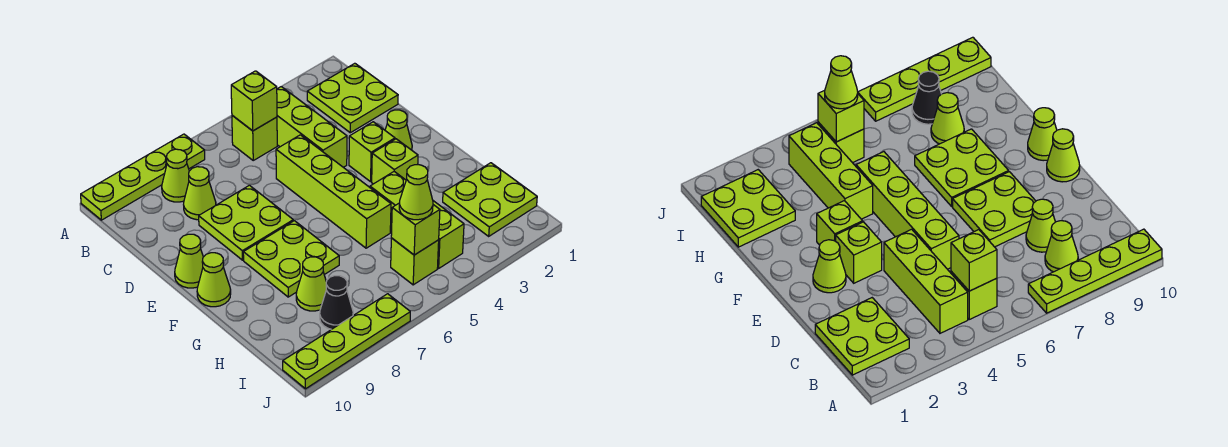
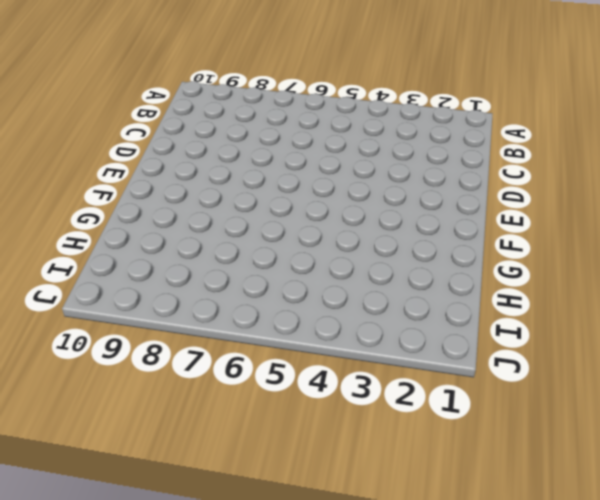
none -> lime 1x4 plate [81,134,205,220]
none -> lime 2x2 plate [307,63,398,133]
none -> lime 1x3 brick [277,87,347,167]

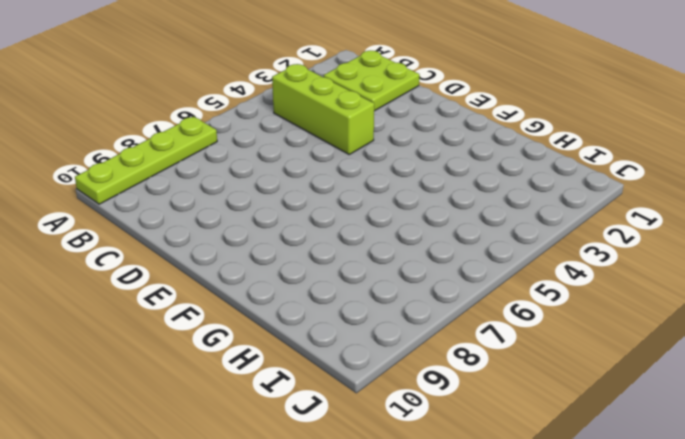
none -> lime 1x1 brick [232,115,277,160]
none -> lime 1x1 cone [162,149,189,202]
none -> lime 1x1 cone [184,167,216,220]

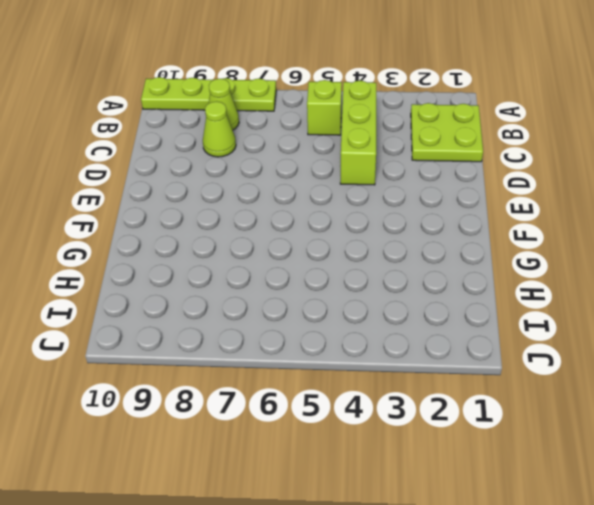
none -> lime 1x4 brick [276,135,391,248]
none -> lime 2x2 plate [199,185,293,260]
none -> lime 1x1 cone [385,110,412,150]

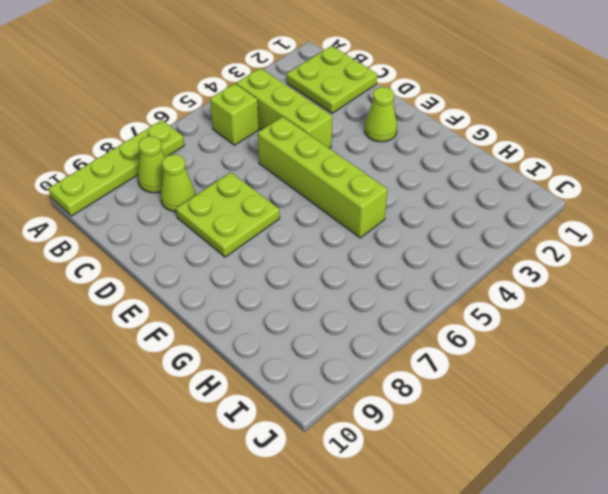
none -> lime 1x1 brick [349,122,395,182]
none -> lime 1x1 cone [175,234,203,288]
none -> lime 1x1 brick [372,139,418,184]

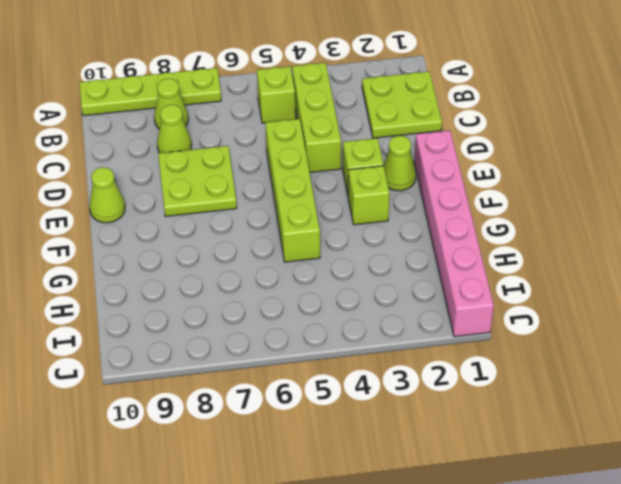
pink 1x6 brick [414,130,494,337] -> lime 2x2 plate [443,163,537,236]
none -> lime 2x2 plate [243,221,339,297]
none -> lime 1x1 cone [197,253,231,307]
none -> lime 1x3 brick [370,172,464,268]

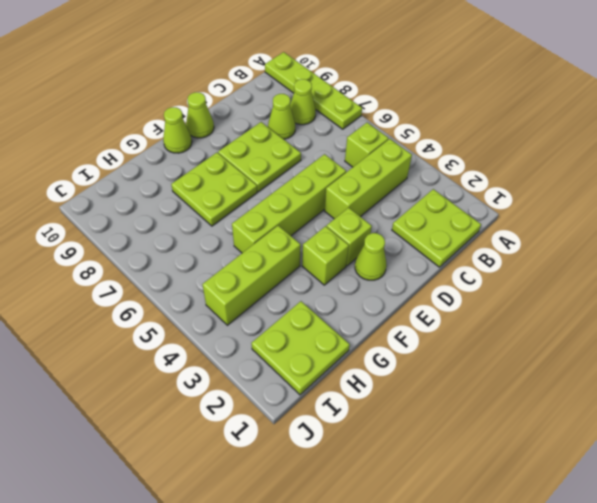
none -> lime 1x1 cone [296,257,326,311]
none -> lime 1x1 brick [391,238,439,285]
none -> black 1x1 cone [320,276,353,329]

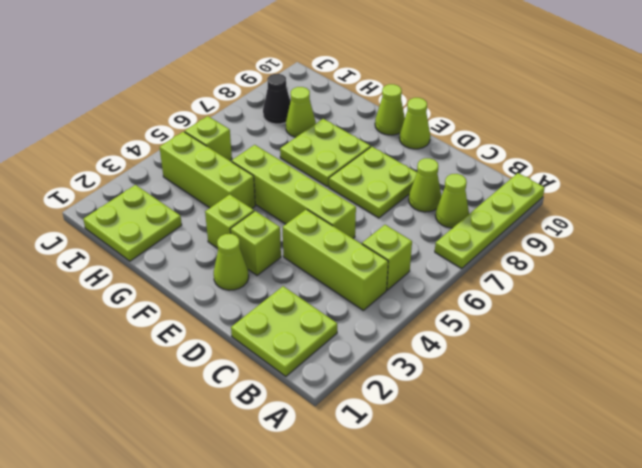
none -> lime 1x4 plate [283,294,410,389]
none -> lime 1x1 brick [231,71,277,131]
none -> lime 1x1 brick [391,203,440,255]

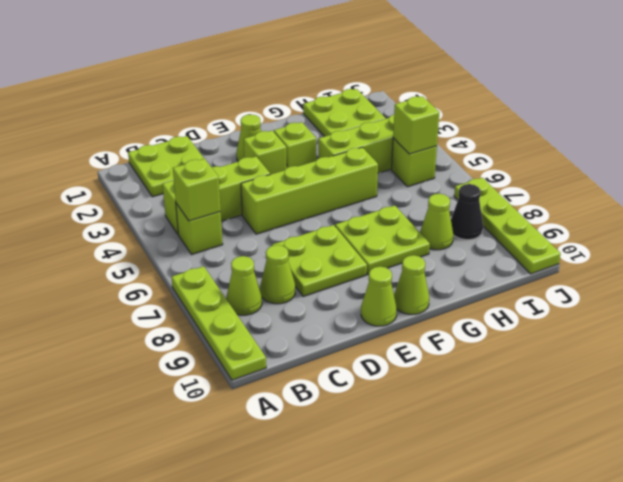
none -> lime 1x1 cone [399,165,433,220]

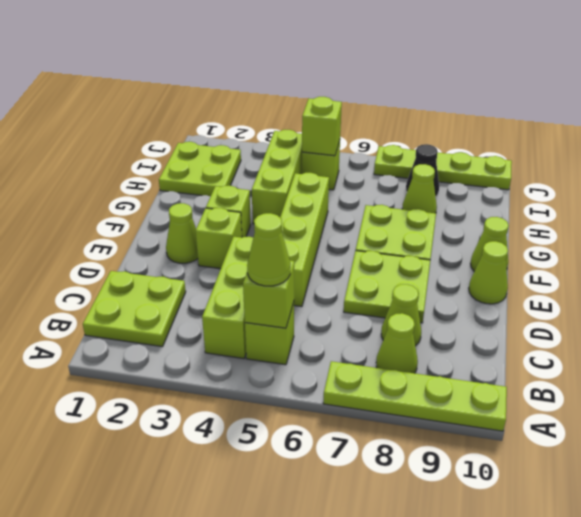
lime 1x1 cone [247,213,290,286] -> lime 1x1 cone moved to [399,165,433,220]

